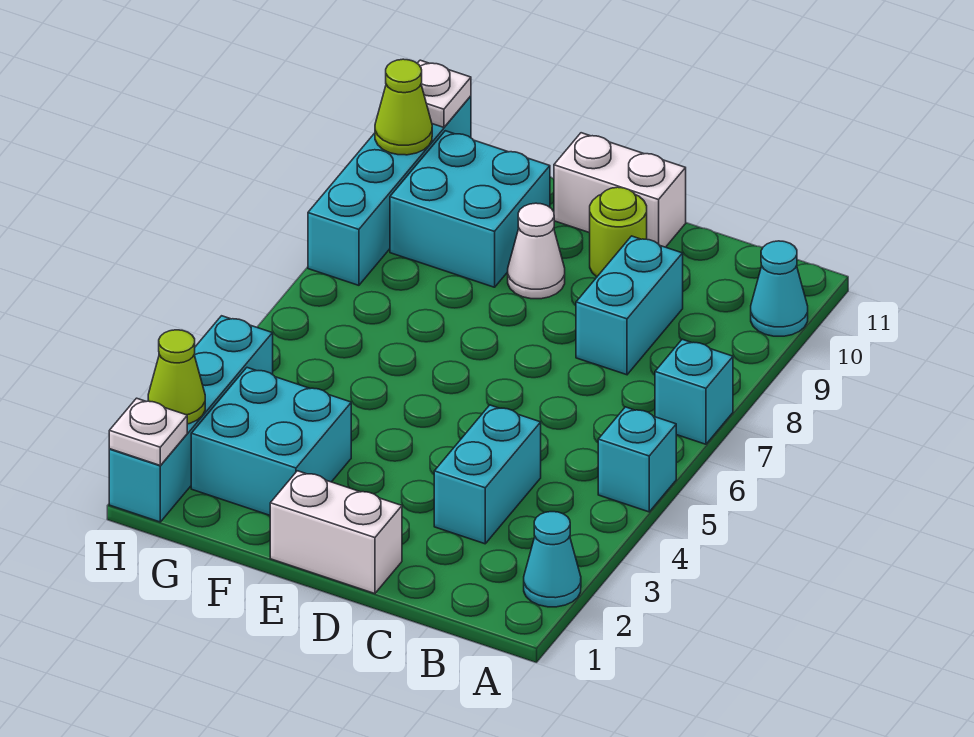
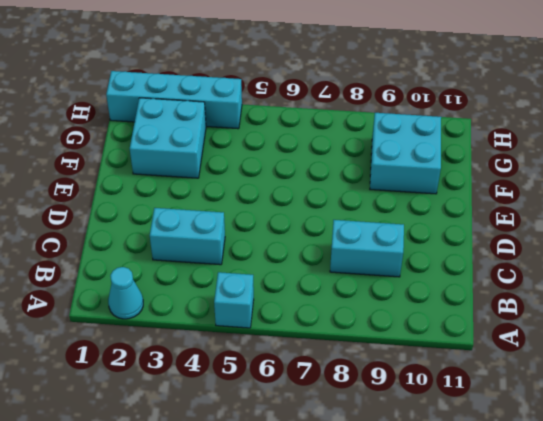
none -> cyan 1x1 brick [655,339,733,444]
none -> cyan 1x1 cone [751,241,808,336]
none -> white 1x2 brick [270,471,402,594]

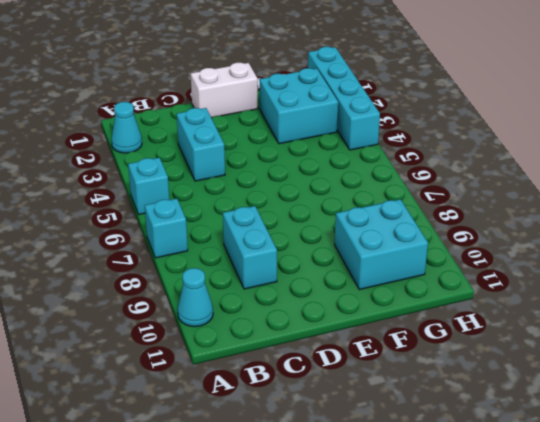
none -> lime 1x1 round brick [590,187,647,277]
none -> white 1x2 brick [554,133,686,247]
none -> white 1x1 cone [508,203,565,299]

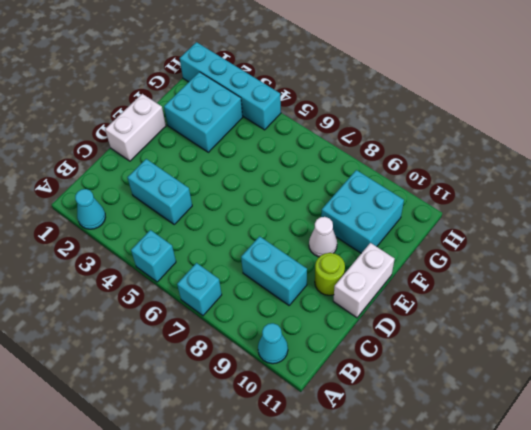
none -> cyan 1x4 brick [308,96,471,285]
none -> white 1x1 plate [109,398,187,466]
none -> lime 1x1 cone [148,330,205,424]

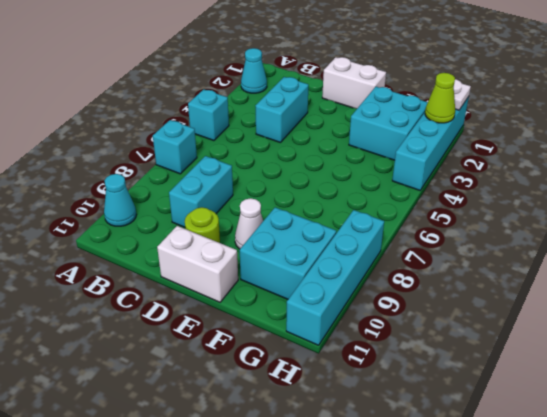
none -> lime 1x1 cone [375,59,432,155]
none -> white 1x1 plate [417,60,471,127]

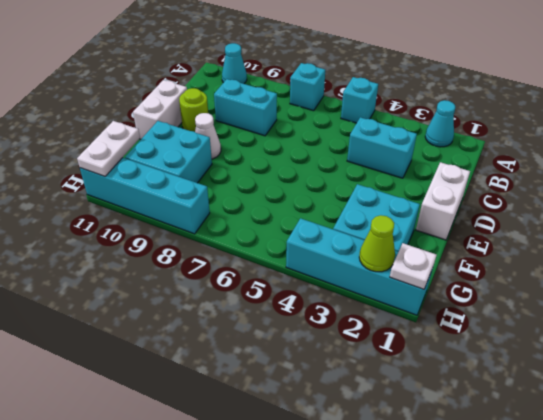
white 1x2 plate [77,121,140,176] -> white 1x1 plate [417,60,471,127]
none -> lime 1x1 cone [375,59,432,155]

